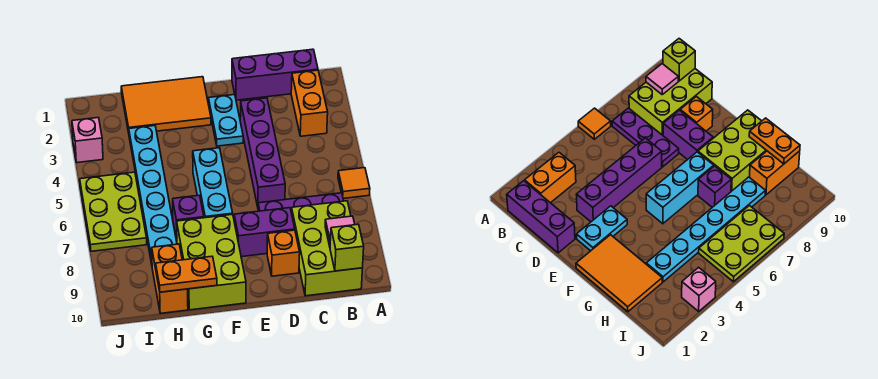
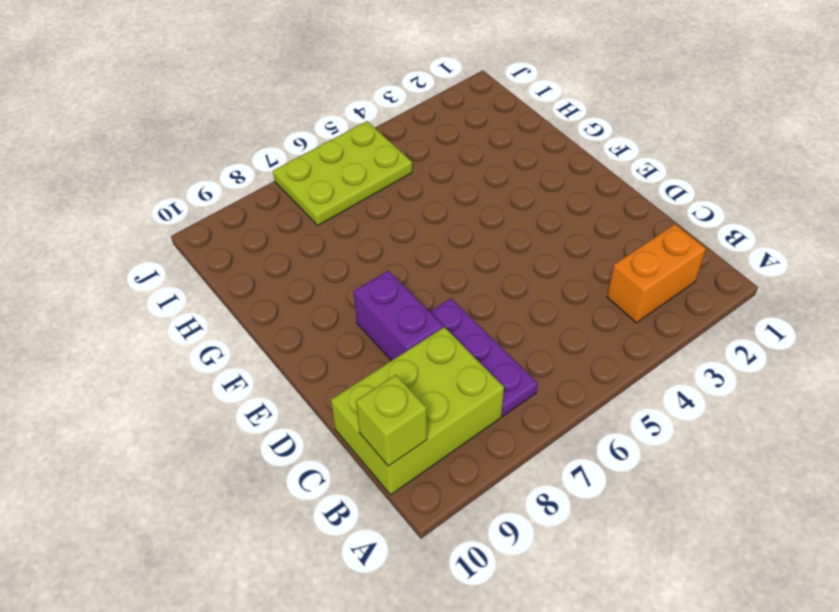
none -> orange 1x1 tile [338,168,370,198]
none -> purple 1x3 brick [232,49,318,100]
none -> purple 1x4 brick [240,98,285,207]

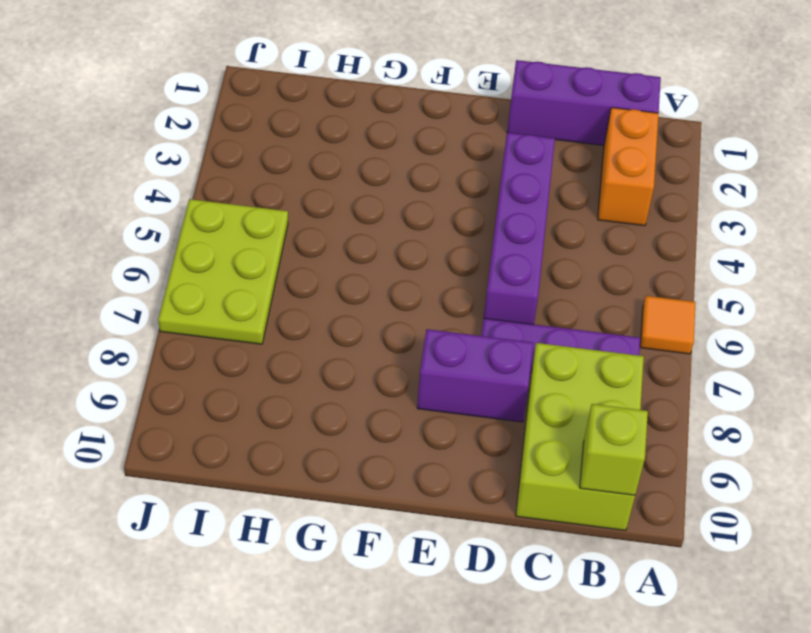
none -> orange 1x1 brick [267,230,300,276]
none -> cyan 1x2 plate [208,95,243,146]
none -> orange 2x3 tile [121,77,211,132]

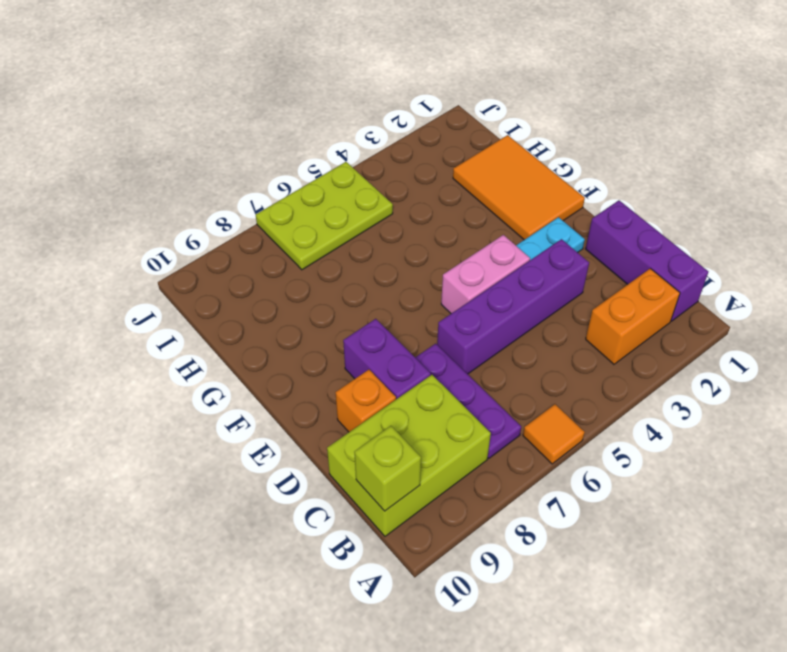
pink 1x2 brick [441,235,530,313] -> none
none -> cyan 1x3 brick [193,148,233,218]
none -> lime 2x3 brick [177,214,246,310]
none -> purple 1x1 brick [173,195,204,240]

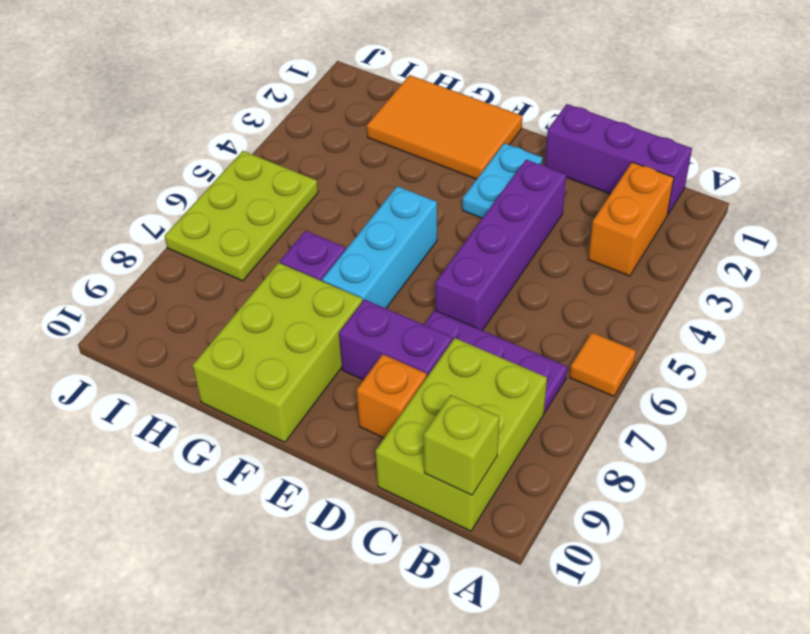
none -> cyan 1x6 plate [129,126,177,264]
none -> orange 1x2 brick [152,244,188,313]
none -> pink 1x1 brick [72,118,103,163]

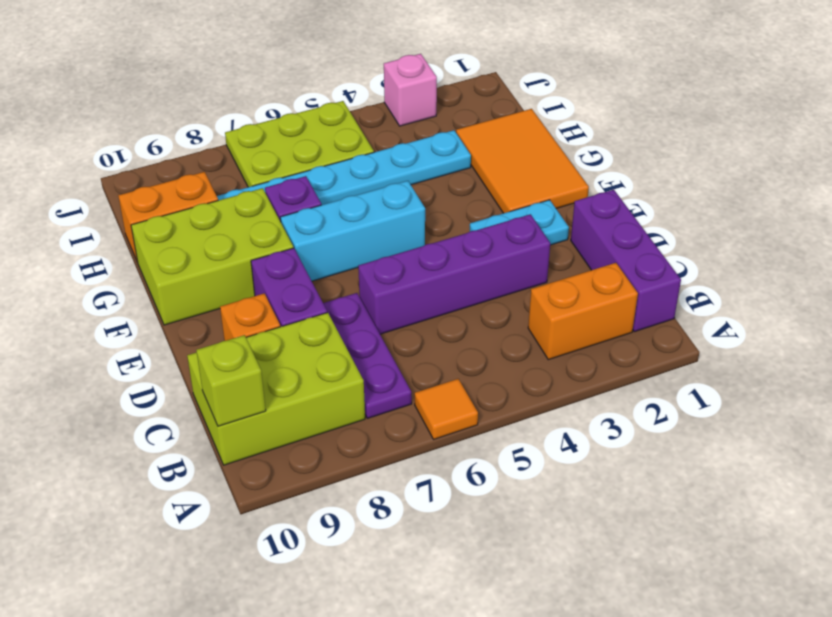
none -> pink 1x1 tile [325,216,355,246]
none -> orange 1x2 plate [156,256,217,292]

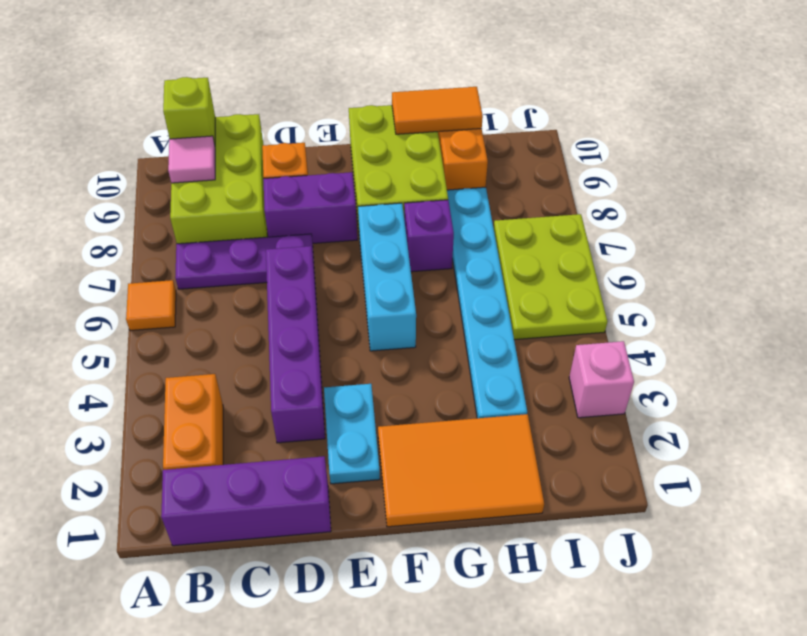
orange 1x2 tile [392,87,483,134] -> orange 1x2 plate [156,256,217,292]

